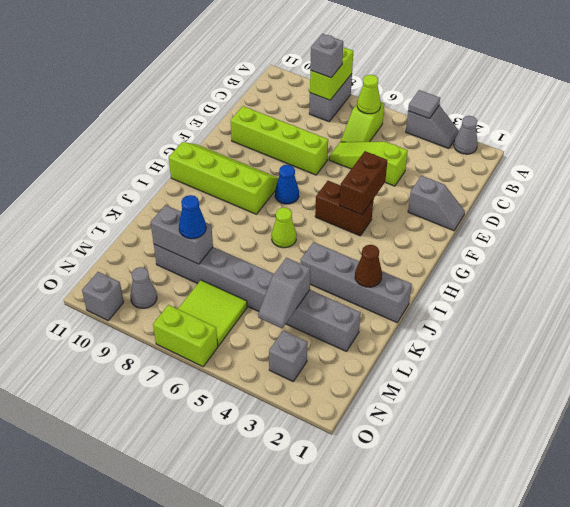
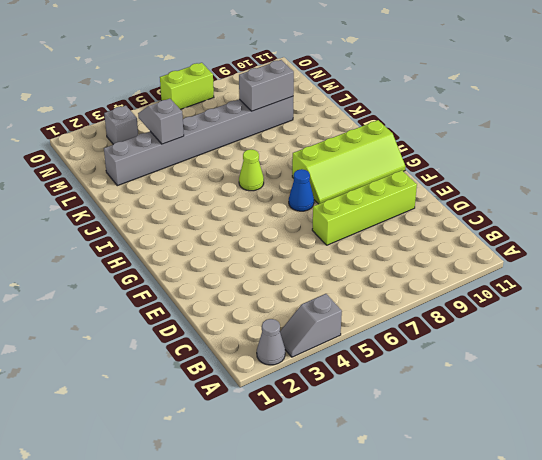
none -> grey 1x2 brick [309,74,352,122]
none -> lime 1x2 slope [341,102,384,142]
none -> lime 1x3 slope [329,142,408,186]

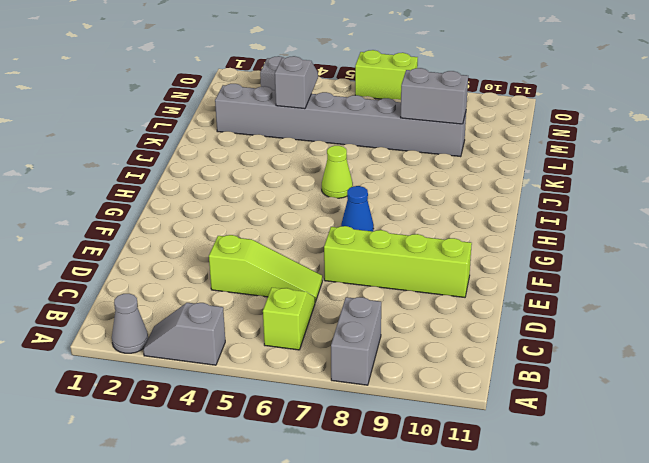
none -> grey 1x2 slope [408,176,465,231]
none -> brown 1x2 brick [315,181,374,236]
none -> lime 2x4 slope [169,142,279,214]

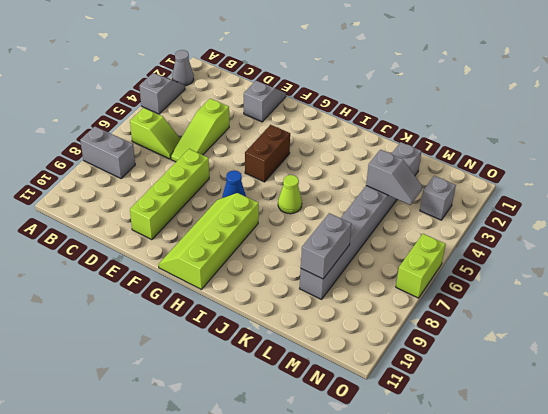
none -> grey 1x4 brick [301,242,412,322]
none -> lime 2x2 tile [178,280,247,346]
none -> grey 1x1 cone [130,267,157,308]

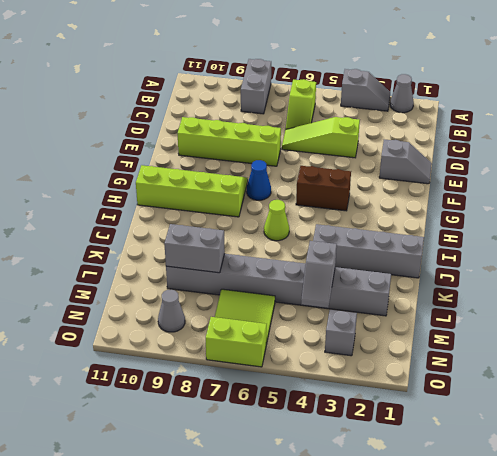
none -> grey 1x1 brick [82,272,124,320]
none -> grey 1x1 tile [408,90,440,119]
none -> lime 1x2 brick [310,47,353,100]

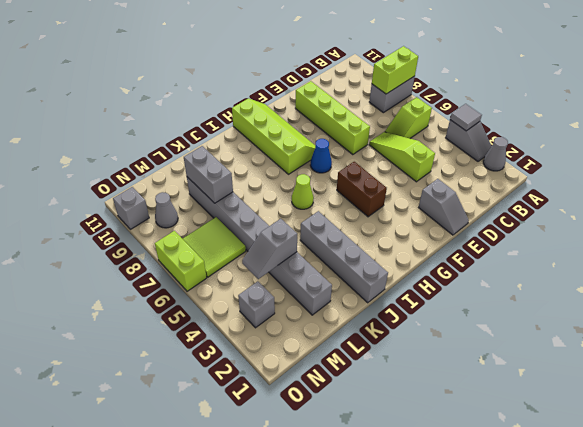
none -> lime 1x1 cone [357,75,381,114]
none -> brown 1x2 brick [339,151,387,215]
none -> brown 1x1 cone [355,245,382,287]

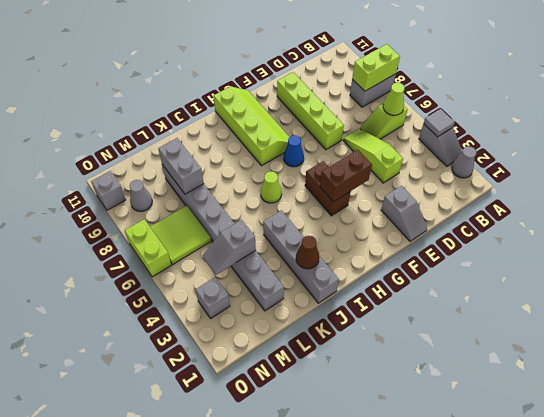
none -> grey 1x1 brick [310,34,343,78]
none -> blue 1x1 cone [179,195,206,239]

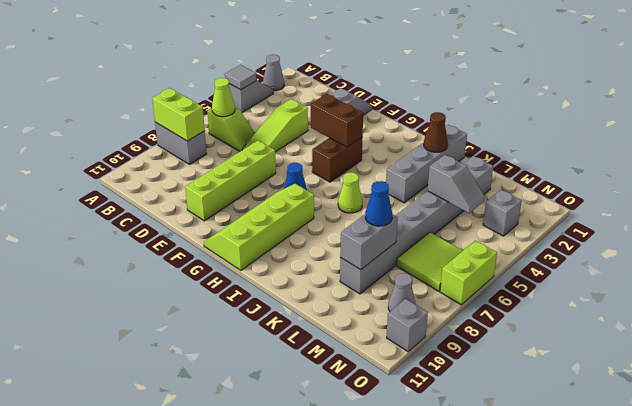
none -> grey 1x1 brick [310,34,343,78]

